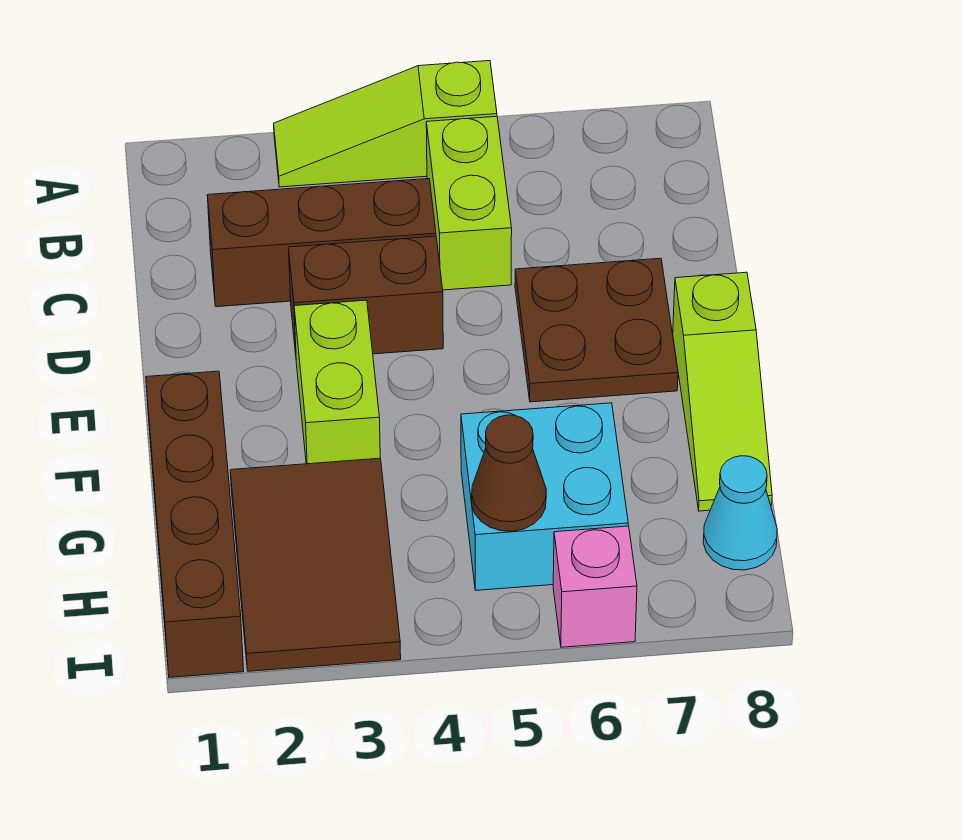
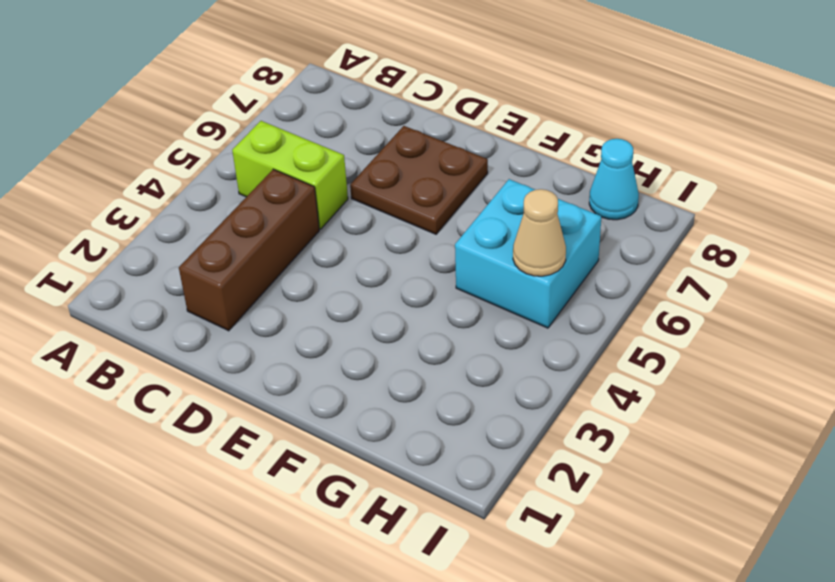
tan 1x1 cone [513,189,566,276] -> brown 1x1 cone [472,415,546,531]
none -> lime 1x3 slope [274,61,497,187]
none -> brown 1x2 brick [288,236,443,354]
none -> lime 1x2 brick [294,300,380,464]

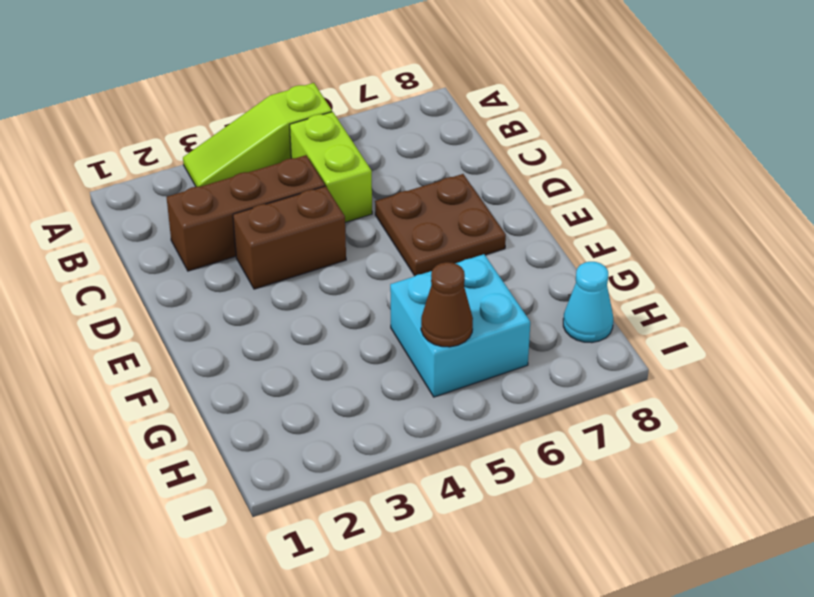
none -> lime 1x2 brick [294,300,380,464]
none -> lime 1x3 slope [673,272,772,511]
none -> brown 1x4 brick [146,371,244,677]

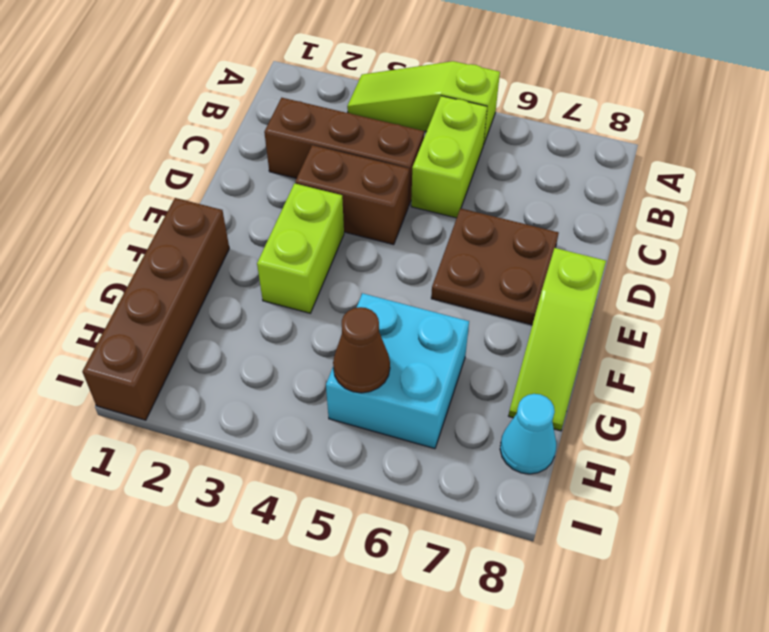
none -> brown 2x3 tile [230,458,401,671]
none -> pink 1x1 brick [553,526,637,647]

